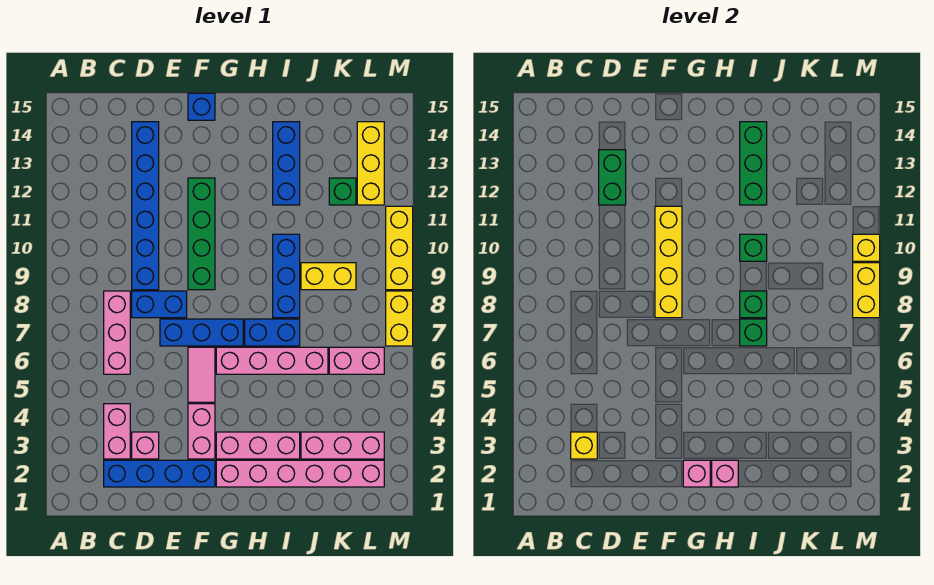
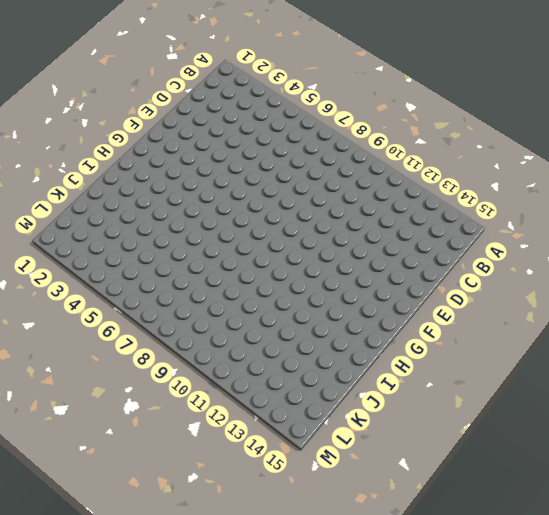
none -> blue 1x4 brick [104,460,215,487]
none -> pink 1x2 brick [104,404,130,459]
none -> pink 1x3 brick [104,291,130,374]
none -> pink 1x1 brick [132,432,159,459]

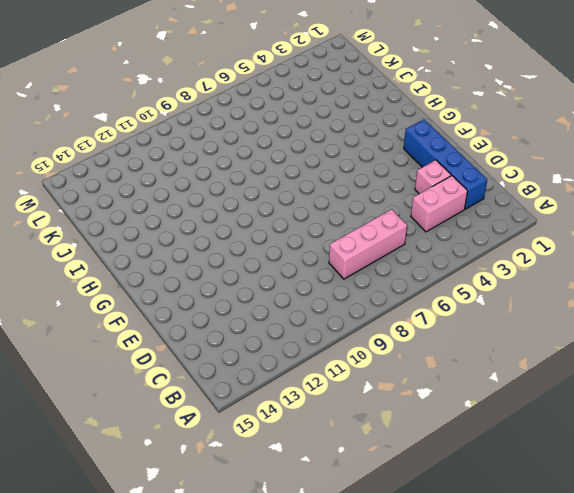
none -> blue 1x2 brick [132,291,187,318]
none -> blue 1x6 brick [132,122,159,290]
none -> blue 1x3 brick [160,319,243,346]
none -> pink 1x2 brick [188,404,215,459]

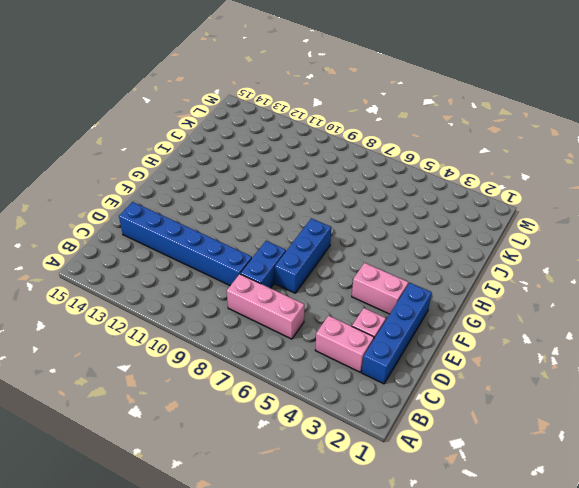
none -> pink 1x2 tile [188,347,215,402]
none -> green 1x4 brick [188,178,215,290]
none -> blue 1x1 brick [188,93,215,120]
none -> pink 1x6 brick [216,460,384,487]

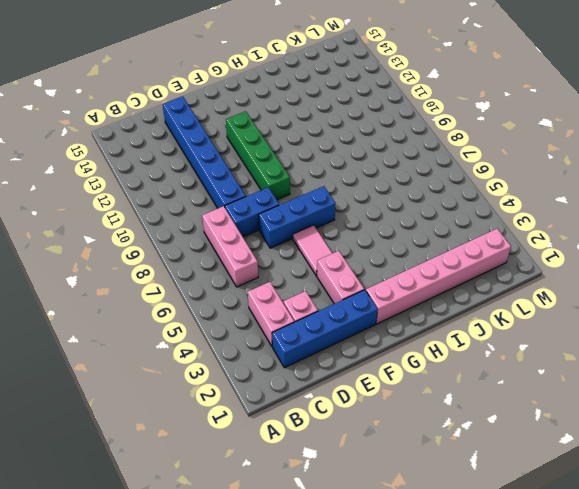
none -> blue 1x1 brick [188,93,215,120]
none -> pink 1x3 brick [216,432,300,459]
none -> pink 1x4 brick [216,347,328,374]
none -> blue 1x2 brick [245,319,300,346]

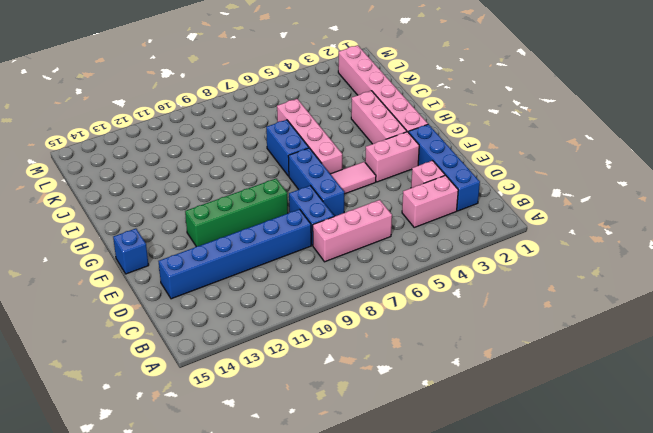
none -> blue 1x3 brick [273,234,300,318]
none -> blue 1x3 brick [273,122,300,205]
none -> pink 1x3 brick [301,432,384,459]
none -> yellow 1x2 brick [301,263,356,290]

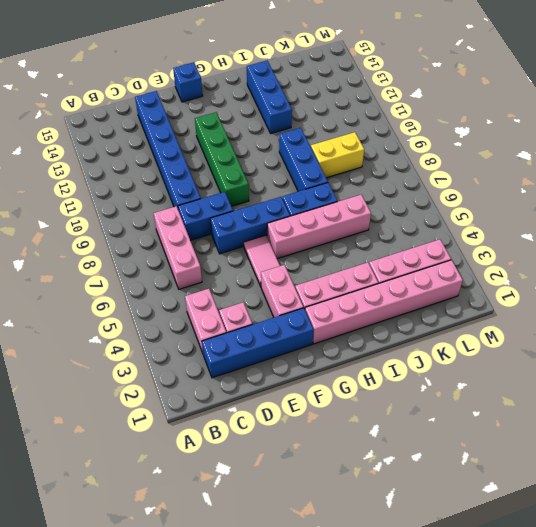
none -> pink 1x2 brick [329,347,384,374]
none -> green 1x1 brick [329,178,356,205]
none -> yellow 1x3 brick [357,122,384,205]
none -> yellow 1x2 brick [386,291,413,346]

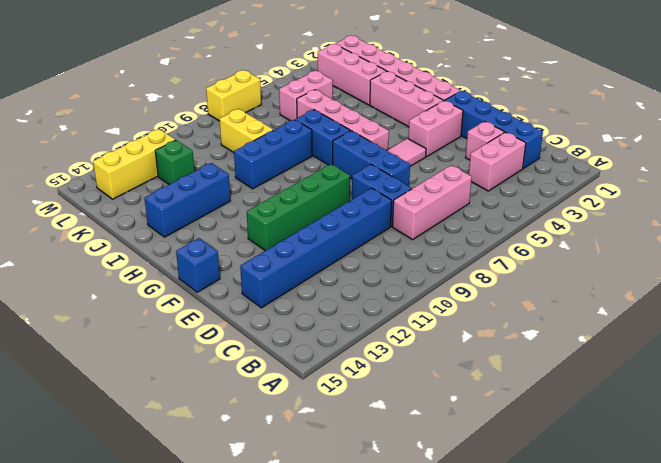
pink 1x2 brick [279,71,333,121] -> pink 1x2 brick turned to [329,347,384,374]
none -> yellow 1x3 brick [386,206,413,290]
none -> yellow 1x1 brick [571,432,597,459]
none -> green 1x2 brick [599,150,626,205]
none -> yellow 1x4 brick [655,206,682,318]

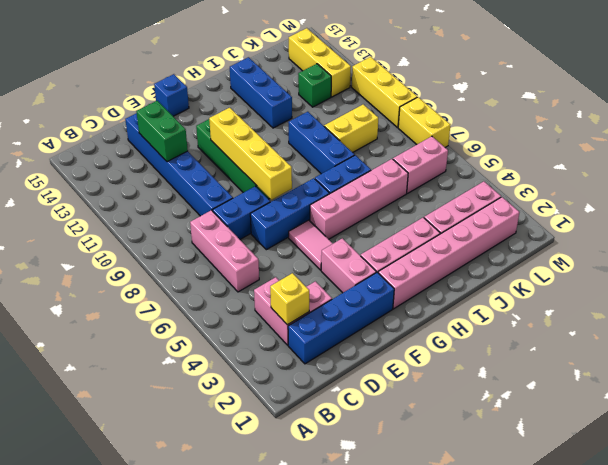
none -> pink 1x1 brick [683,460,710,487]
none -> pink 1x1 brick [712,460,738,487]
none -> green 1x1 brick [740,319,767,346]
none -> green 1x1 brick [740,291,767,318]

